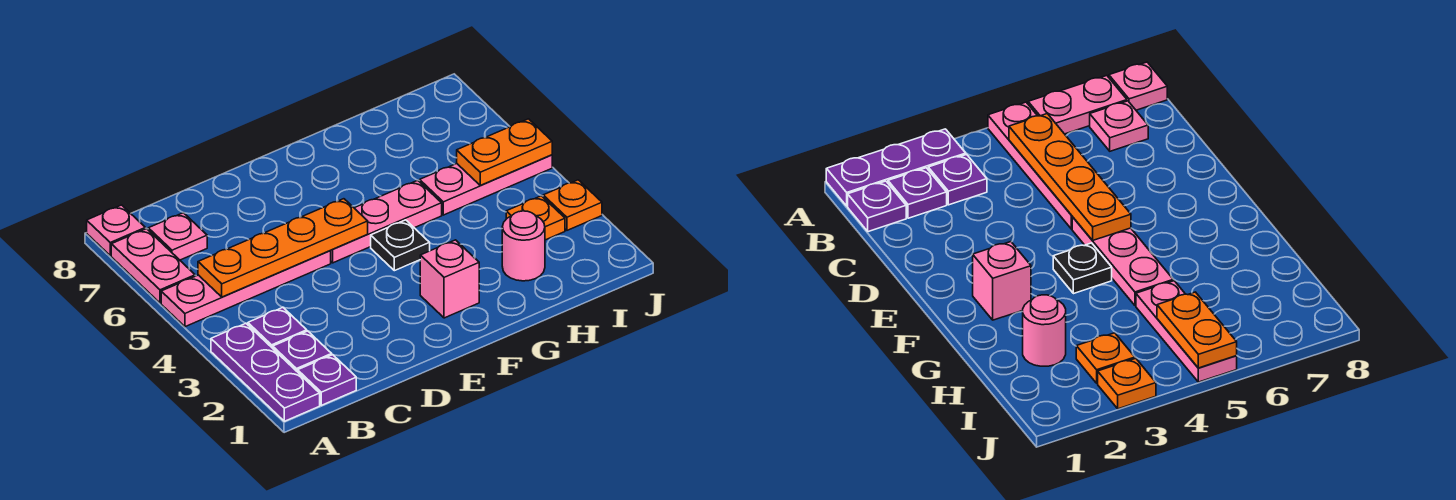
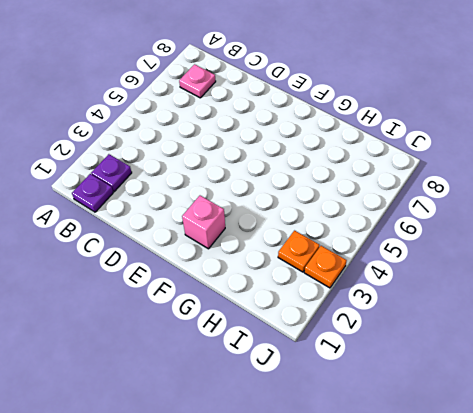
none -> purple 1x3 plate [211,324,320,421]
none -> pink 1x4 plate [161,250,331,327]
none -> pink 1x2 plate [111,229,195,303]

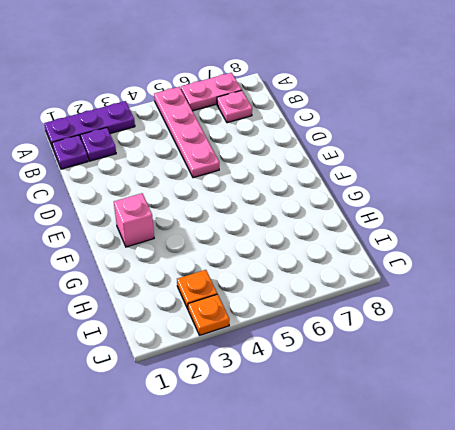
none -> pink 1x1 plate [87,205,145,256]
none -> purple 1x1 plate [248,308,307,348]
none -> pink 1x3 plate [331,180,442,263]

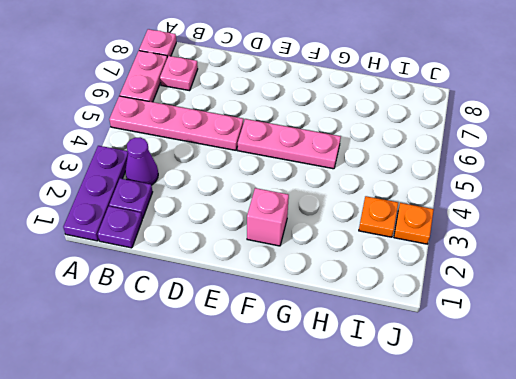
purple 1x1 cone [125,137,158,185] -> purple 1x1 plate [248,308,307,348]
none -> black 1x1 plate [371,220,430,271]
none -> pink 1x1 round brick [502,211,545,281]
none -> pink 1x3 plate [420,155,552,215]

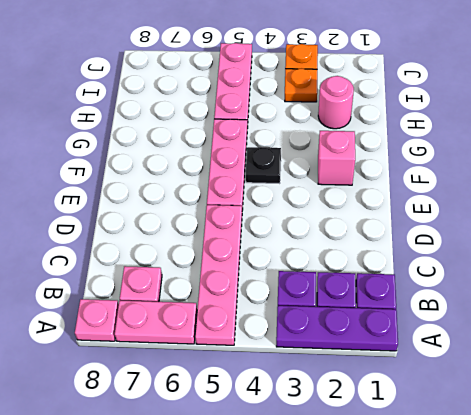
none -> orange 1x4 plate [198,199,368,297]
none -> orange 1x2 plate [457,119,552,186]

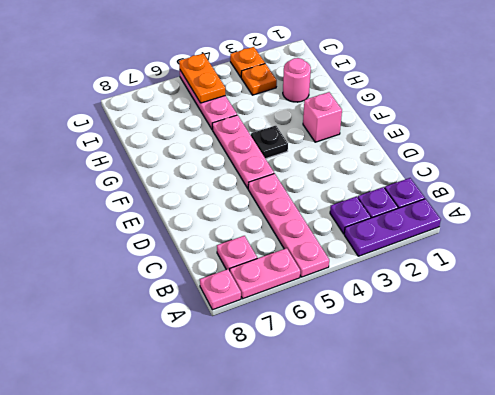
none -> orange 1x4 plate [198,199,368,297]

